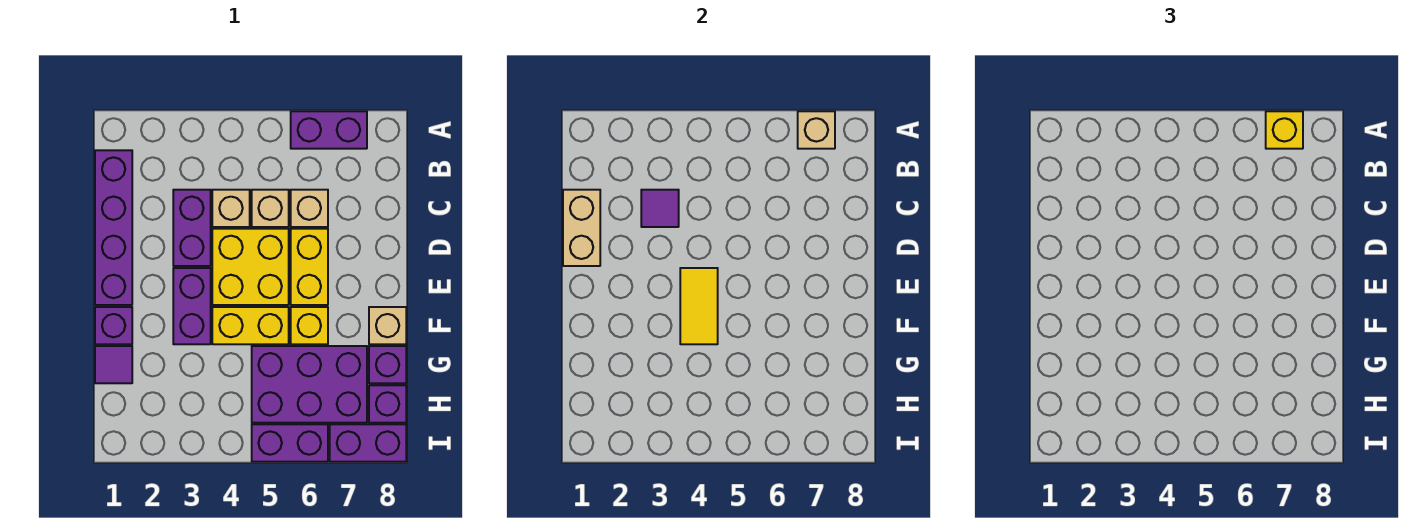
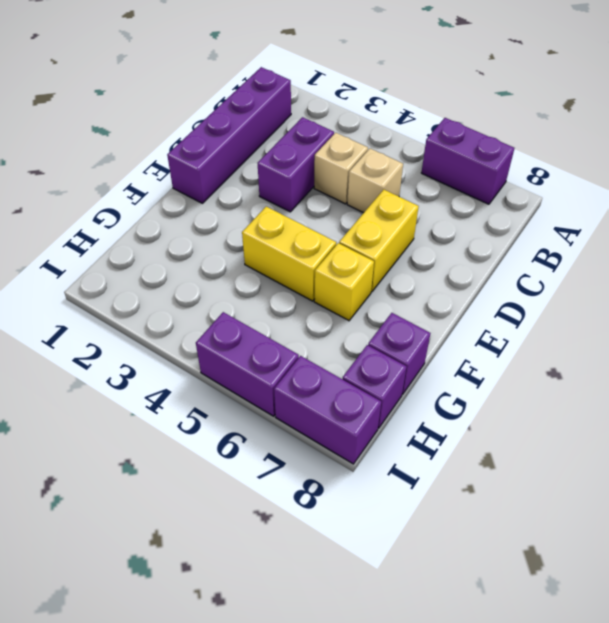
none -> tan 1x1 brick [291,190,328,227]
none -> yellow 2x2 brick [212,229,289,305]
none -> purple 1x2 brick [173,268,211,344]

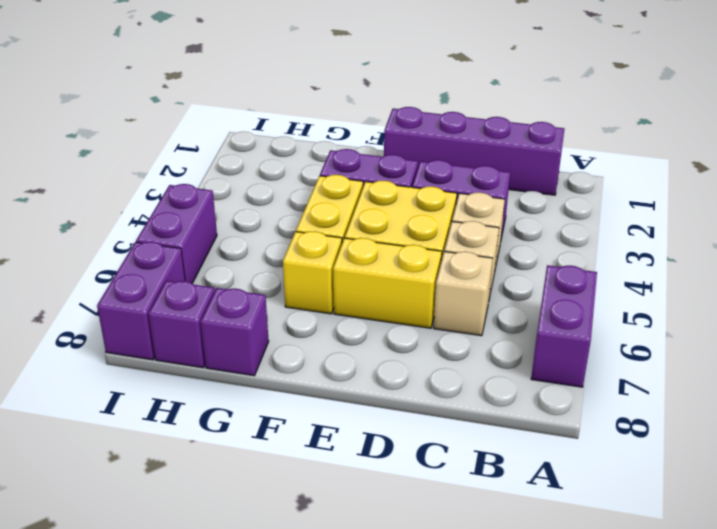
none -> purple 1x1 brick [95,307,132,344]
none -> tan 1x1 brick [369,307,406,344]
none -> purple 1x1 tile [95,346,132,383]

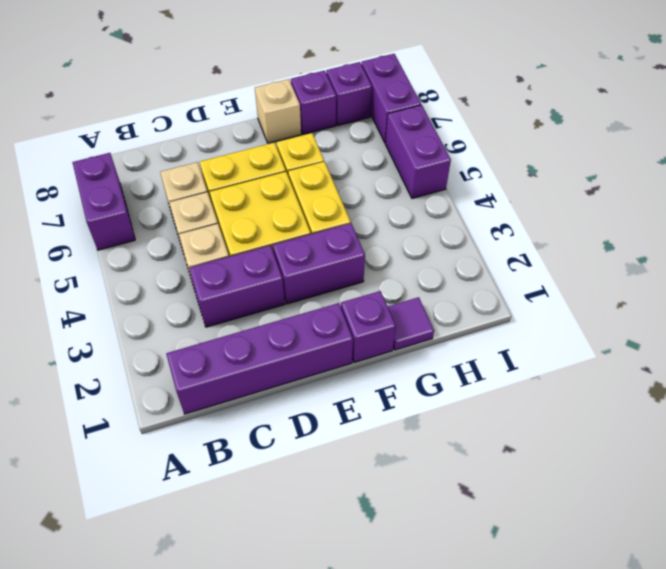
none -> purple 2x3 brick [252,346,367,423]
none -> tan 1x1 brick [798,111,835,149]
none -> tan 1x2 brick [563,190,600,266]

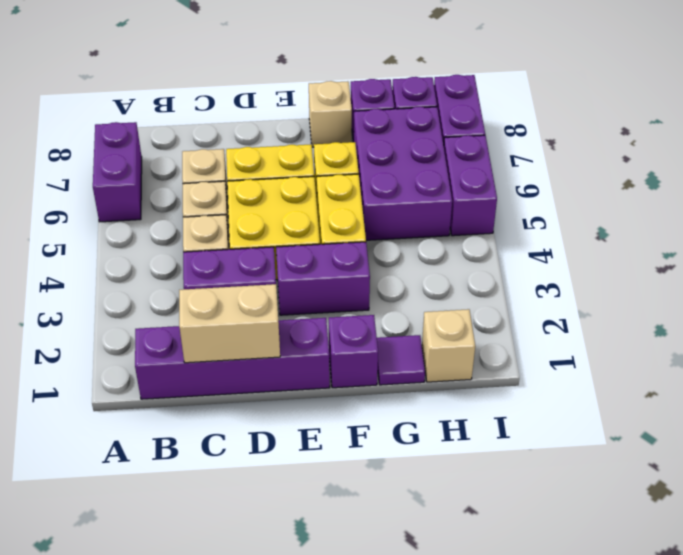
tan 1x1 brick [422,309,475,382] -> tan 1x1 brick moved to [798,111,835,149]
none -> purple 1x1 tile [641,190,679,227]
none -> yellow 1x2 tile [680,268,718,344]
none -> yellow 1x1 brick [1266,111,1303,149]

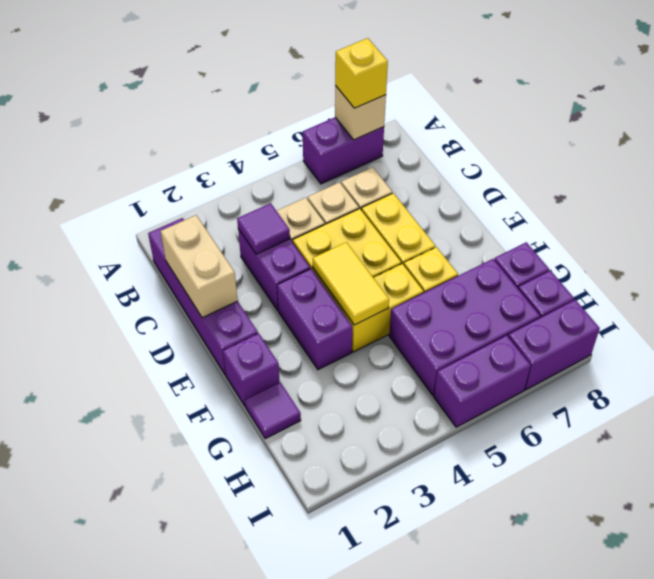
none -> tan 1x1 brick [369,307,406,344]

